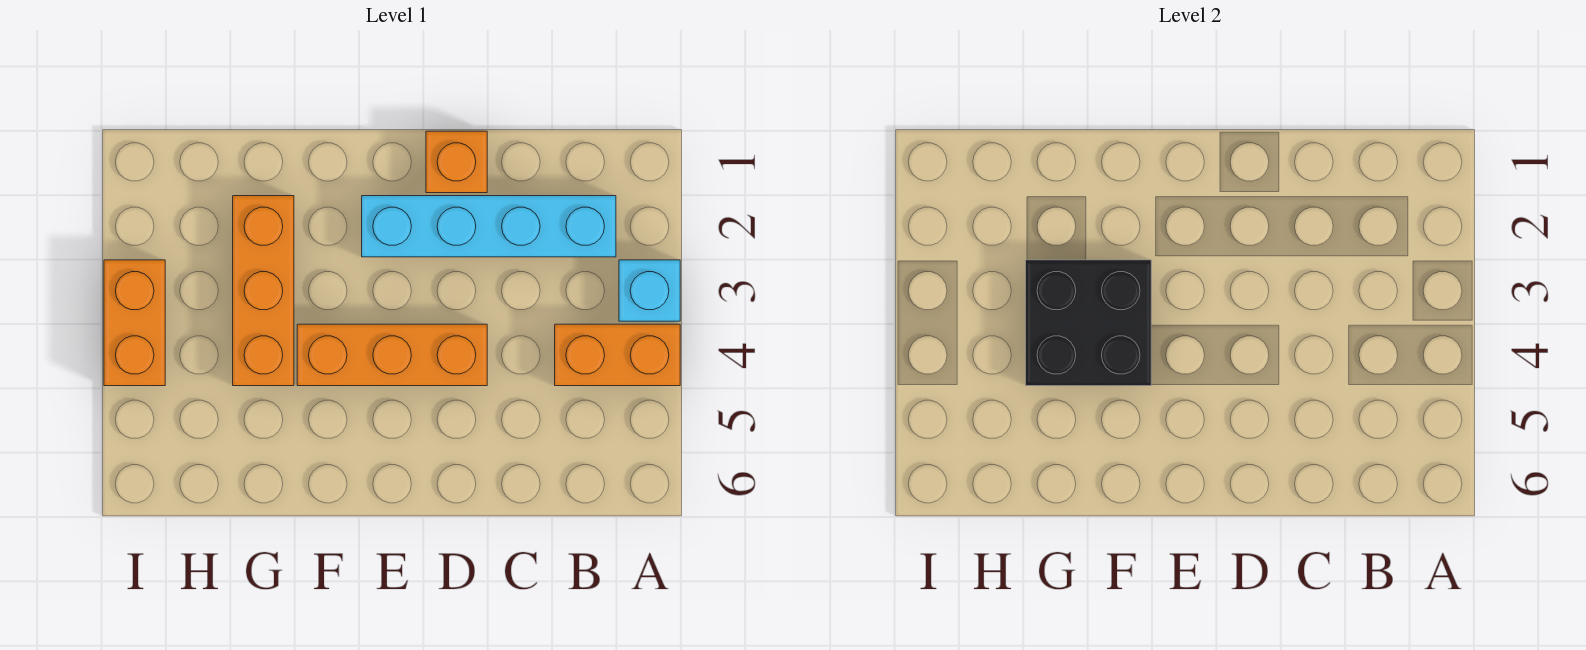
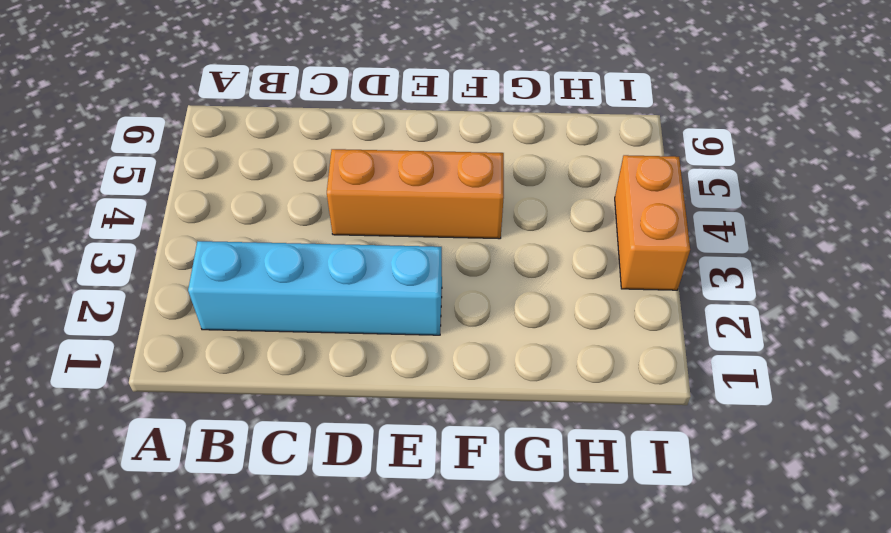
none -> cyan 1x1 brick [619,260,680,321]
none -> orange 1x2 brick [555,324,680,386]

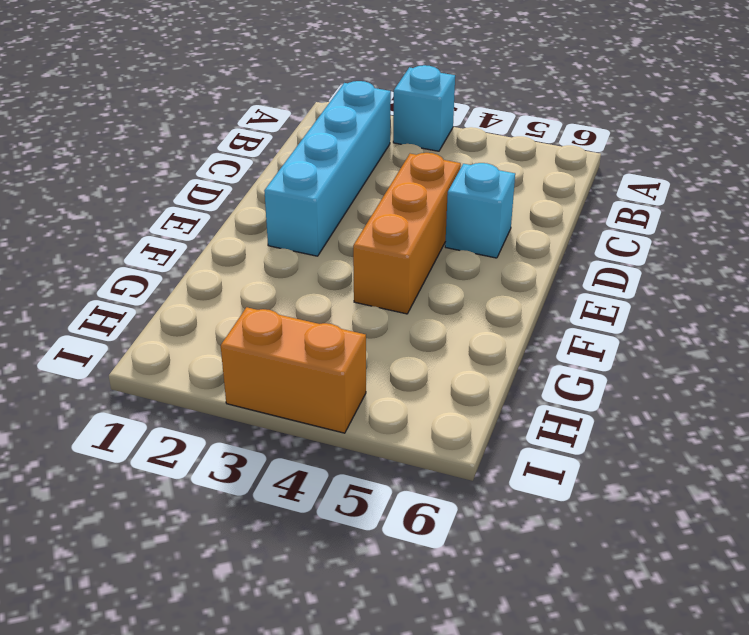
cyan 1x1 brick [445,163,515,258] -> none
none -> orange 1x2 brick [555,324,680,386]
none -> orange 1x1 brick [426,131,487,193]

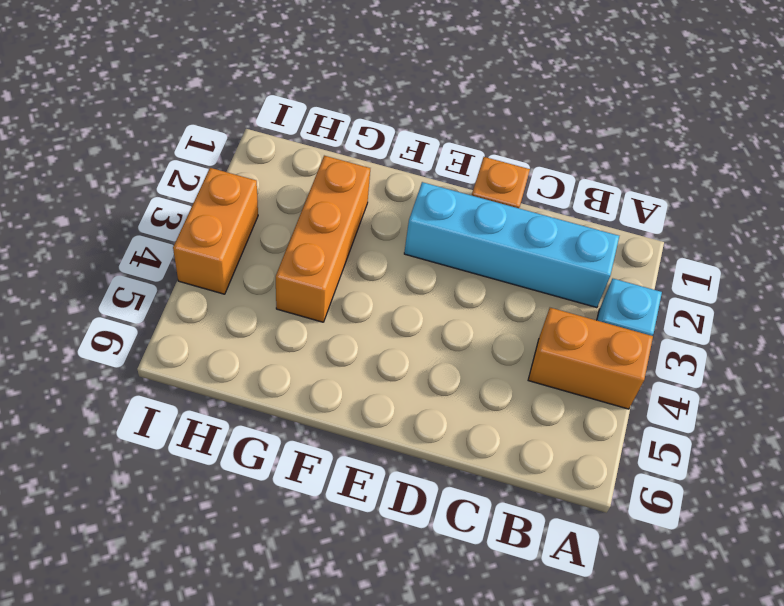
none -> orange 1x3 brick [297,324,487,386]
none -> black 2x2 brick [1026,260,1151,386]

